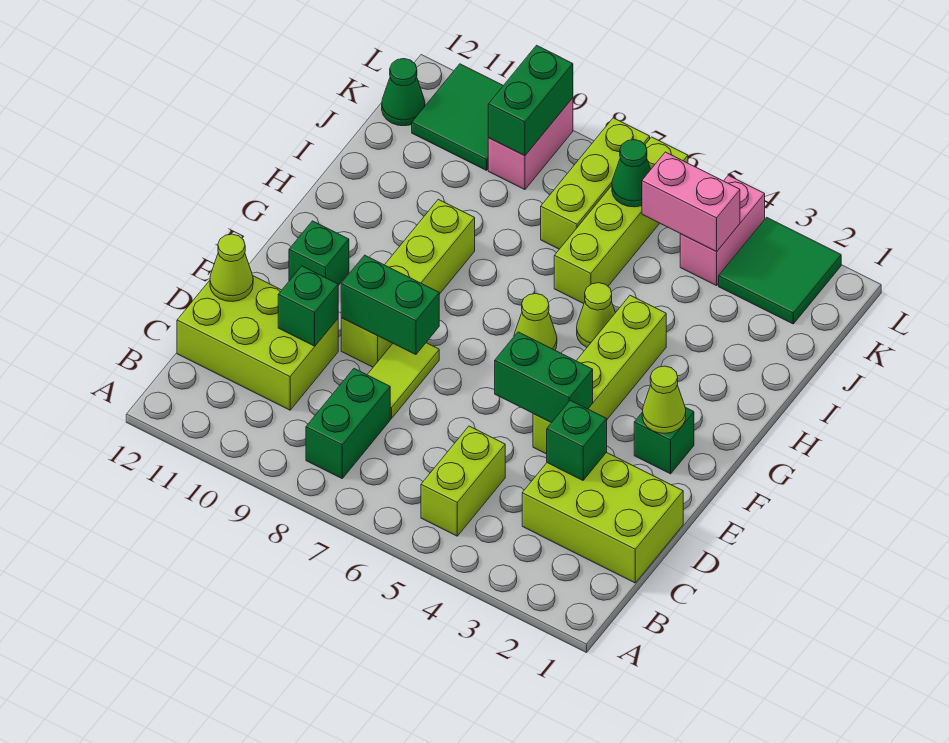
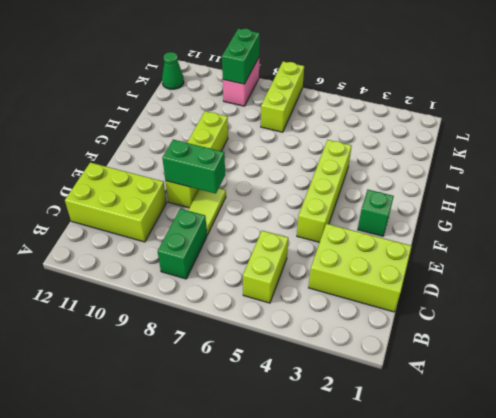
none -> green 1x1 brick [289,221,349,285]
none -> lime 1x1 cone [514,294,557,350]
none -> lime 1x1 cone [577,283,616,347]

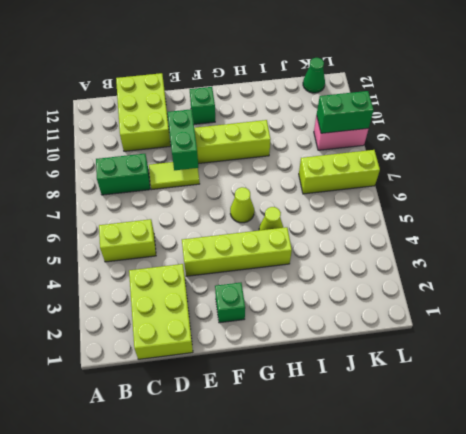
none -> lime 1x4 brick [554,137,688,304]
none -> green 2x2 tile [719,217,841,324]
none -> pink 1x2 brick [680,175,765,286]

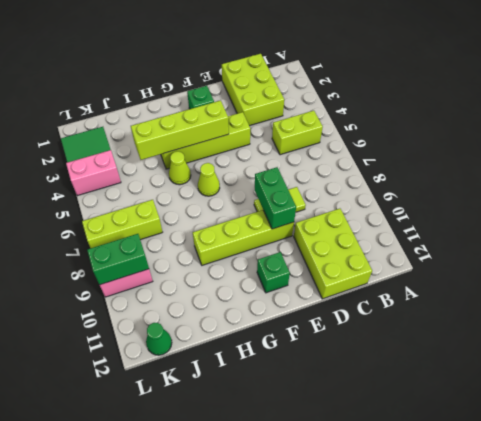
lime 1x4 brick [131,101,229,160] -> lime 1x4 brick moved to [554,137,688,304]
none -> green 1x2 brick [306,369,390,478]
none -> green 2x2 tile [412,64,503,170]
none -> green 1x1 brick [547,400,607,480]

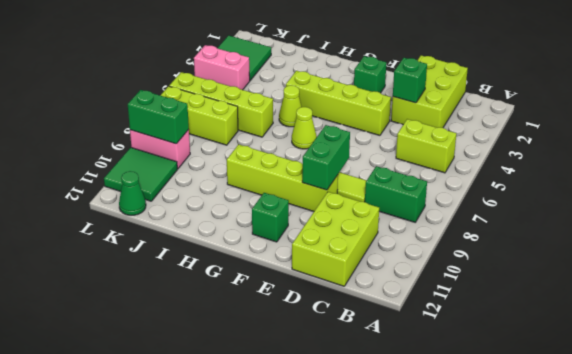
none -> green 1x1 brick [278,266,338,346]
none -> lime 1x1 cone [210,234,253,302]
none -> green 1x2 brick [495,332,593,423]

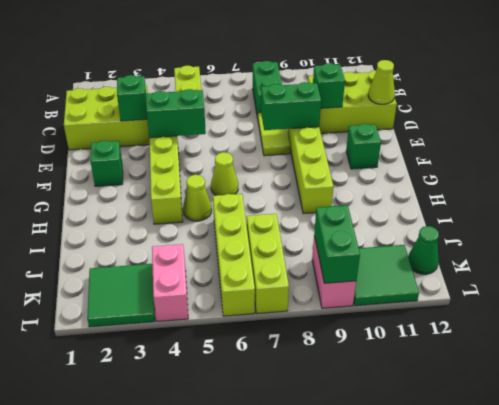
none -> lime 1x1 cone [642,366,686,433]
none -> pink 1x2 brick [642,152,740,252]
none -> green 1x1 cone [612,140,651,207]

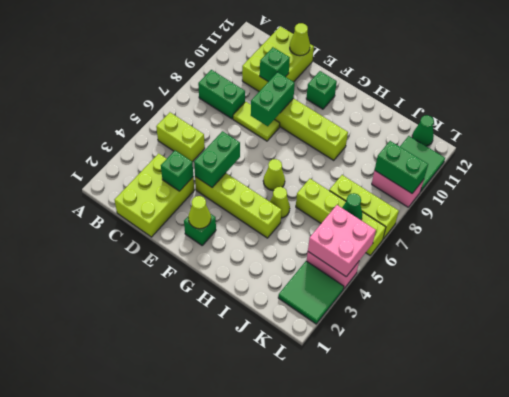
pink 2x2 brick [308,205,376,277] -> pink 1x2 brick [642,152,740,252]

